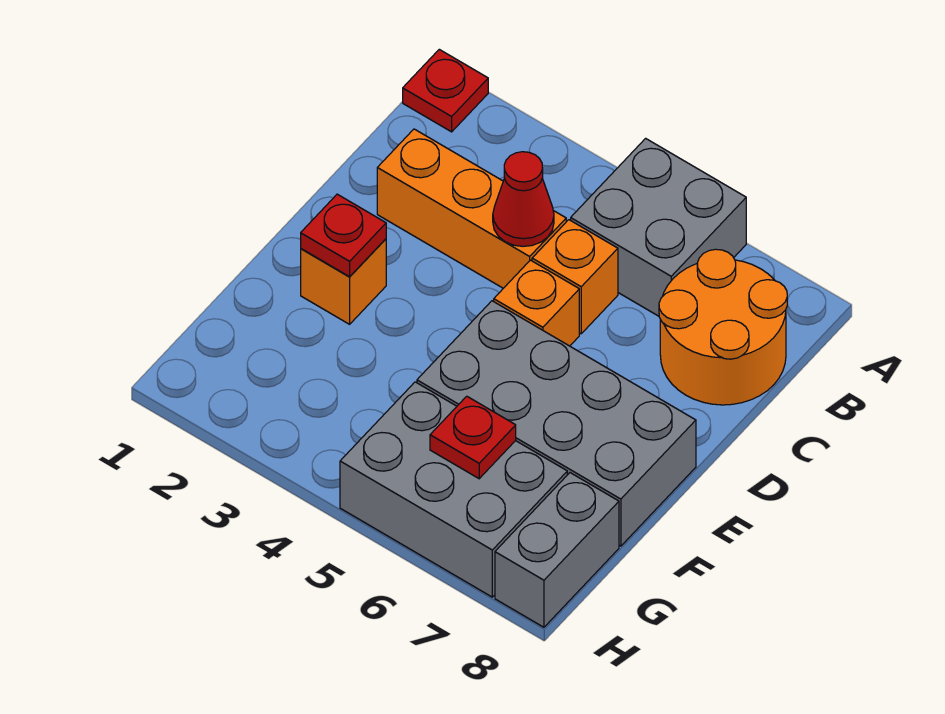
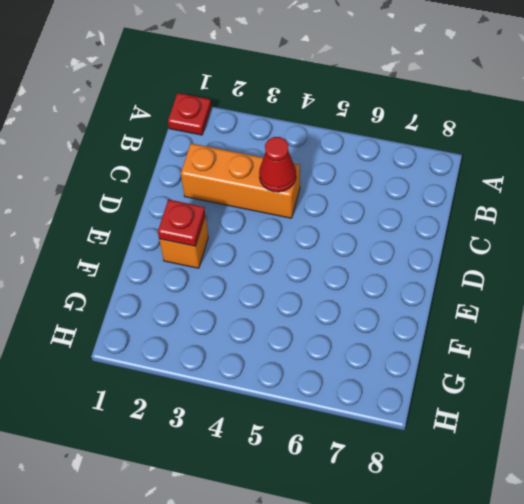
none -> grey 2x2 brick [571,138,746,316]
none -> orange 2x2 round brick [659,249,787,405]
none -> orange 1x1 brick [532,220,618,334]

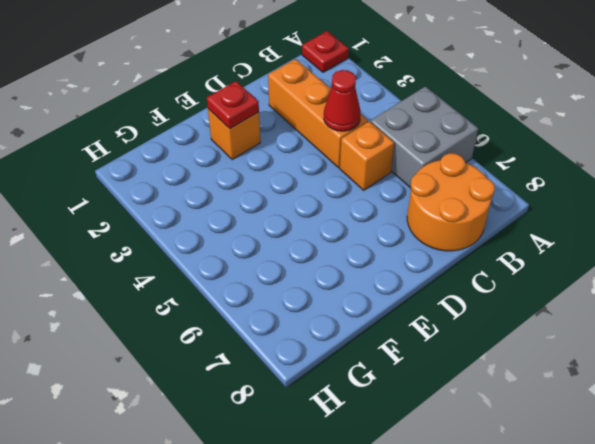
none -> orange 1x1 brick [494,260,579,346]
none -> grey 2x4 brick [417,301,696,546]
none -> grey 2x3 brick [340,382,567,597]

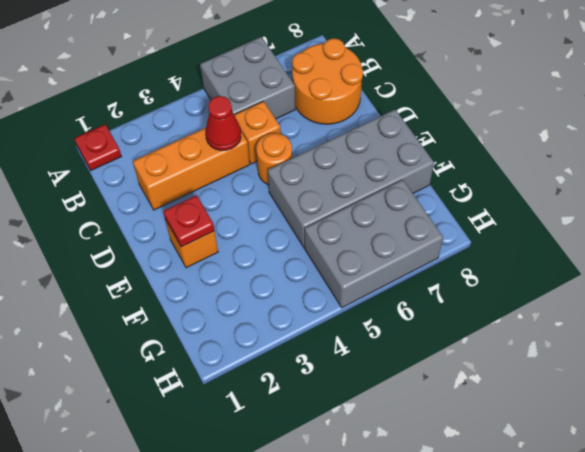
orange 1x1 round brick [256,133,292,185] -> orange 1x1 brick [494,260,579,346]
none -> grey 1x2 brick [495,473,619,627]
none -> red 1x1 plate [430,396,516,479]

